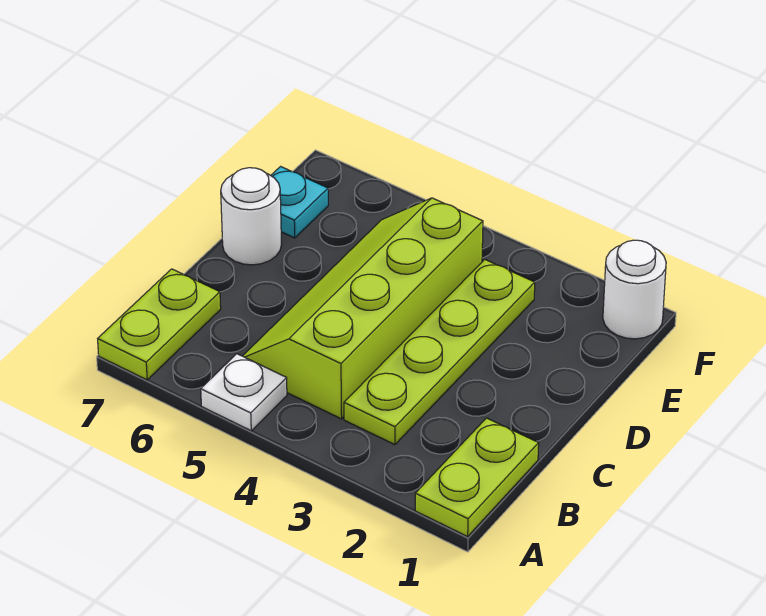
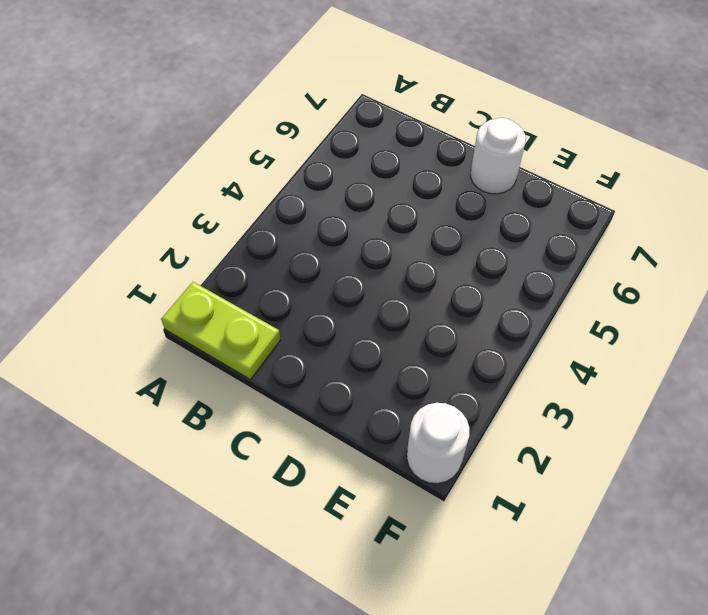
none -> white 1x1 plate [201,354,287,431]
none -> lime 1x2 plate [98,269,221,380]

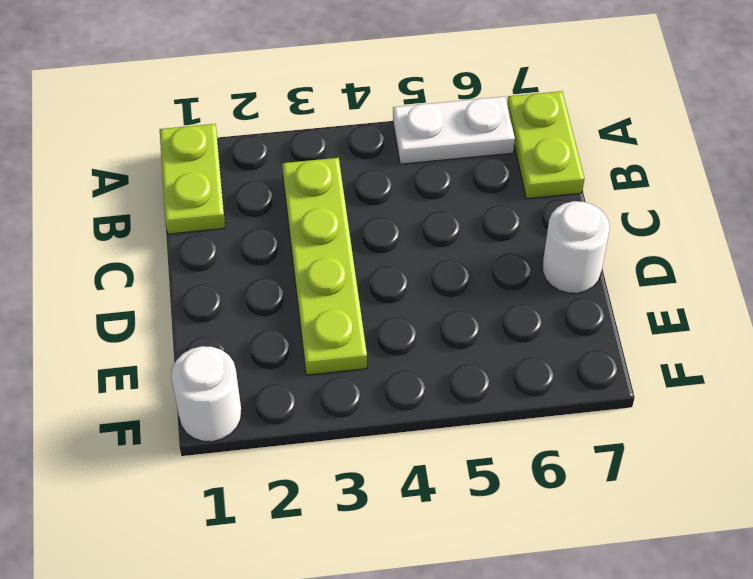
white 1x2 plate [393,97,515,164] -> white 1x1 plate [201,354,287,431]
none -> lime 2x4 slope [243,198,483,419]
none -> cyan 1x1 plate [271,167,328,238]

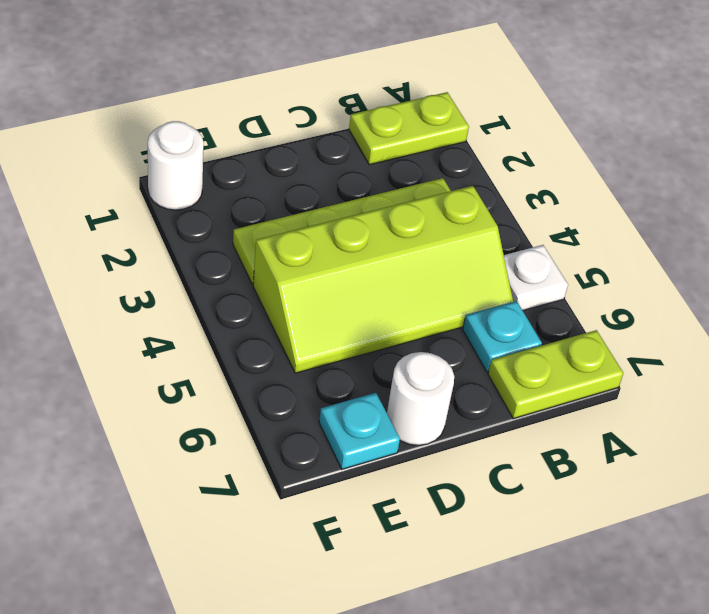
cyan 1x1 plate [463,301,542,372] -> none

